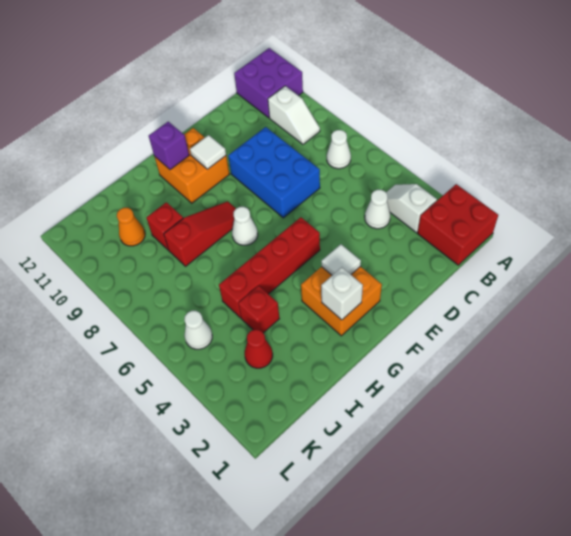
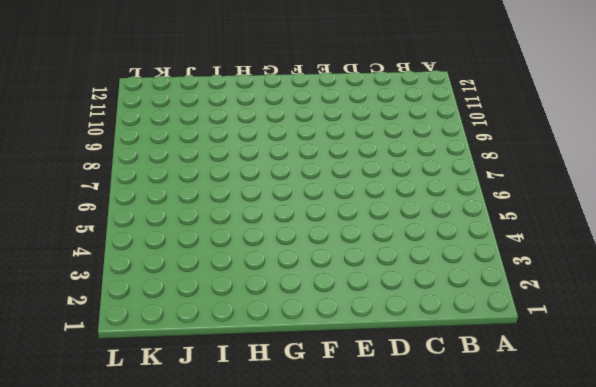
none -> red 2x2 brick [417,184,498,265]
none -> purple 2x2 brick [234,48,303,118]
none -> white 1x2 slope [386,184,437,233]

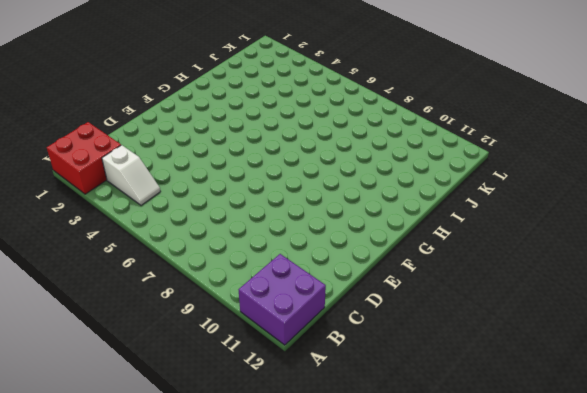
none -> white 1x1 cone [327,130,351,169]
none -> white 1x2 slope [268,86,320,144]
none -> white 1x1 cone [365,190,390,229]

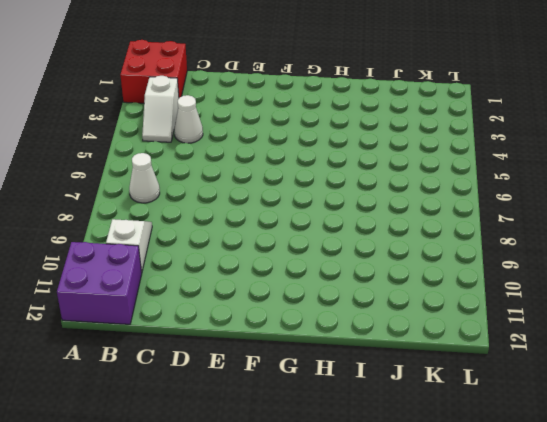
none -> blue 2x3 brick [228,127,320,218]
none -> orange 2x2 brick [301,266,382,336]
none -> red 1x4 brick [219,217,320,318]

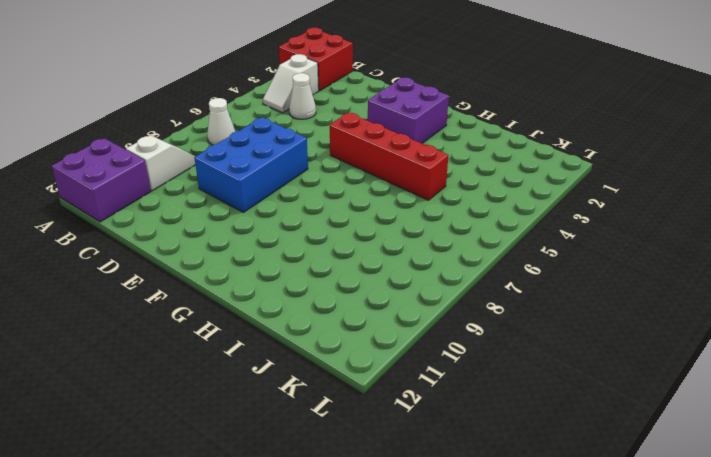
purple 2x2 brick [368,78,449,143] -> orange 2x2 brick [301,266,382,336]
none -> orange 2x2 brick [154,128,229,203]
none -> white 1x1 cone [232,207,258,245]
none -> red 1x3 slope [164,201,236,266]

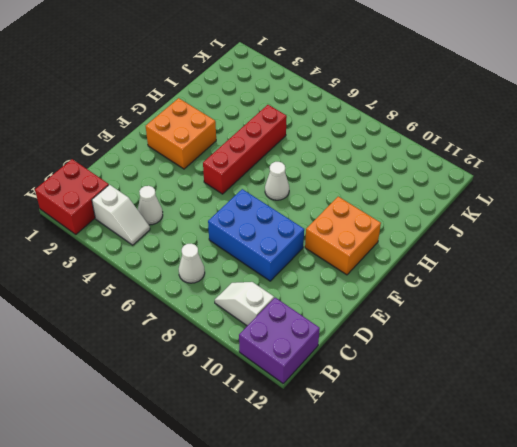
none -> red 1x3 slope [164,201,236,266]
none -> red 1x1 brick [238,286,280,333]
none -> red 1x1 brick [146,202,183,250]

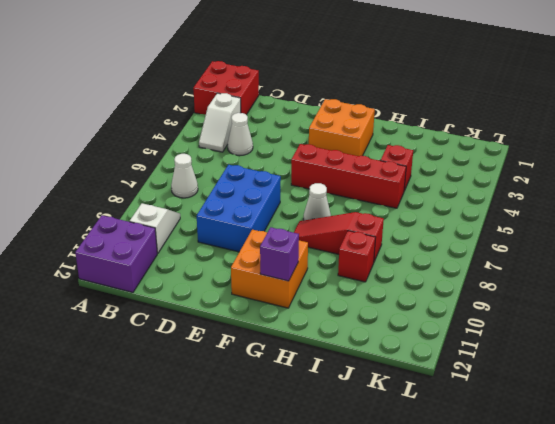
none -> red 1x1 cone [245,330,273,368]
none -> orange 1x1 cone [117,208,145,246]
none -> white 1x1 cone [184,311,212,349]

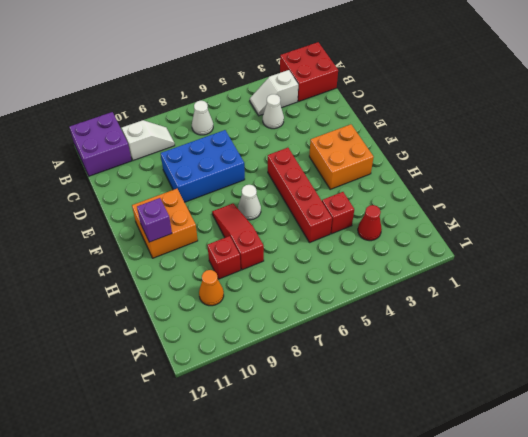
none -> white 1x1 cone [184,311,212,349]
none -> white 1x1 tile [321,244,361,275]
none -> white 1x1 tile [190,135,226,169]

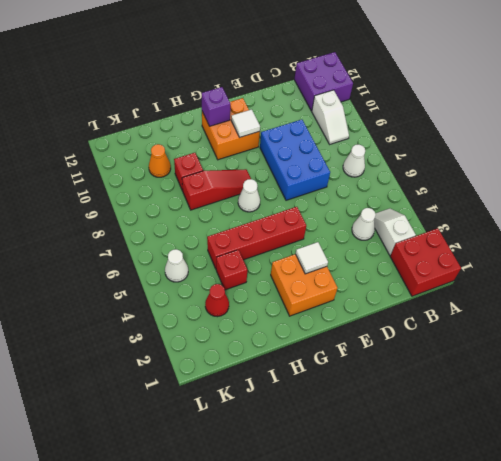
none -> white 1x1 brick [321,267,363,320]

